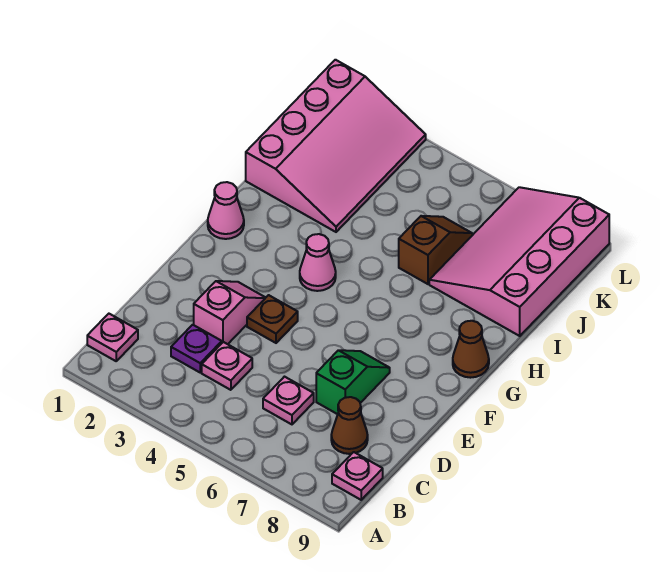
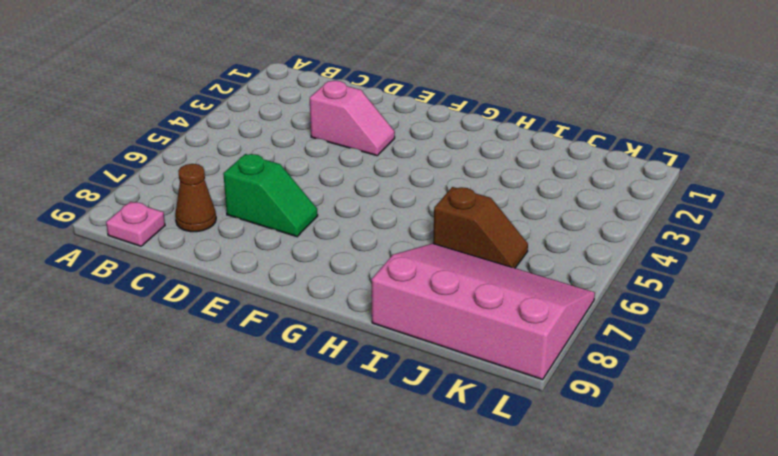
none -> pink 1x1 plate [87,314,138,361]
none -> purple 1x1 plate [171,325,222,372]
none -> pink 1x1 plate [202,342,252,390]

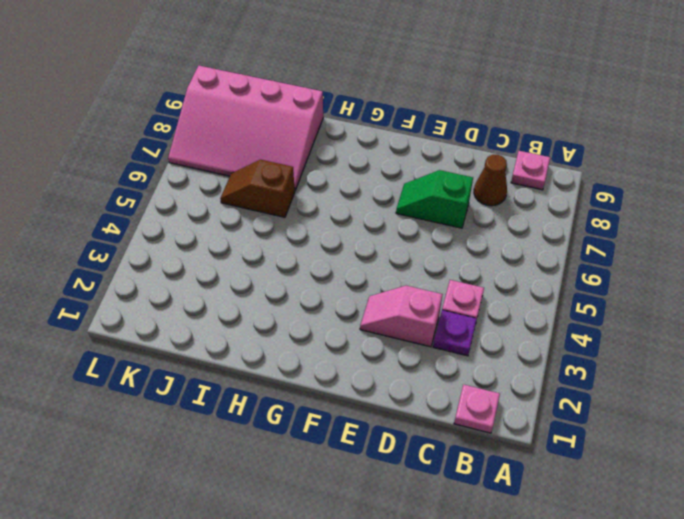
none -> pink 1x1 plate [263,377,314,424]
none -> brown 1x1 plate [247,295,298,343]
none -> pink 1x1 cone [208,182,244,239]

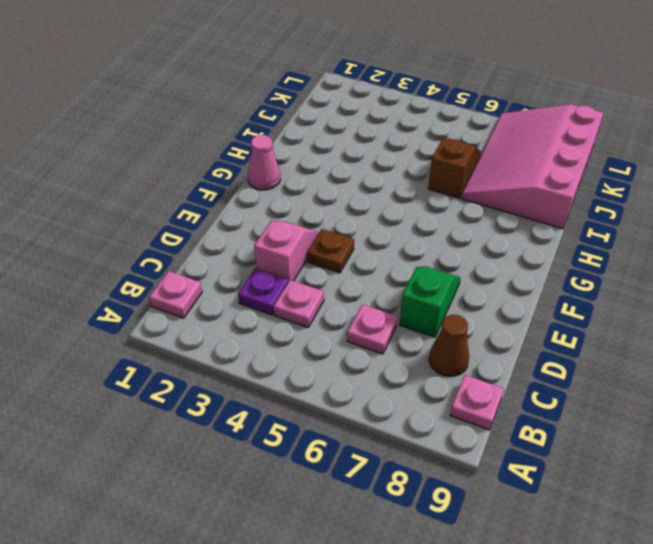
none -> pink 1x1 cone [300,234,336,291]
none -> brown 1x1 cone [453,321,489,378]
none -> pink 3x4 slope [246,60,426,232]

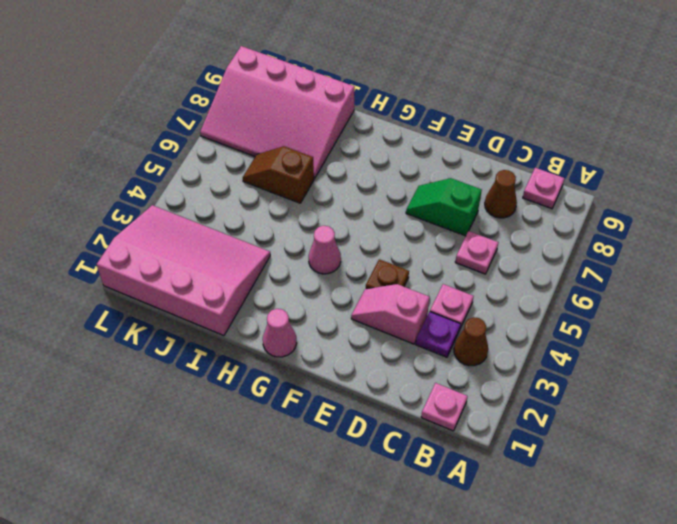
brown 1x1 cone [454,317,488,366] -> brown 1x1 cone moved to [453,321,489,378]

